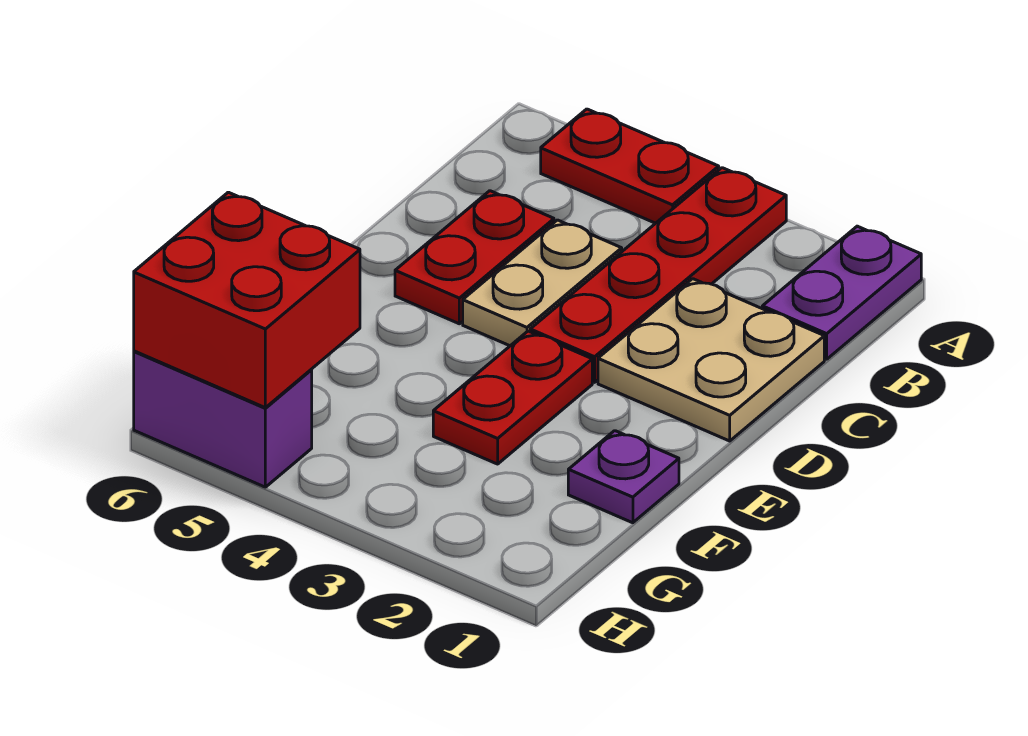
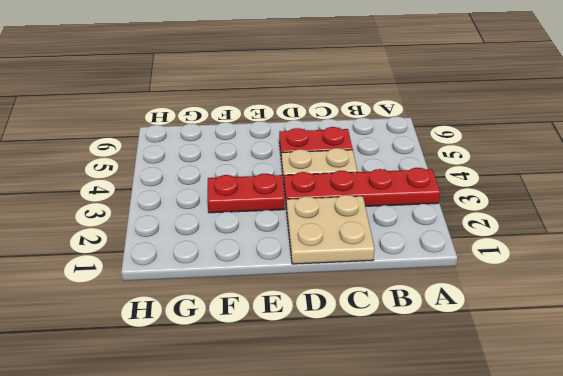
none -> purple 1x2 plate [762,226,921,359]
none -> red 1x2 plate [541,109,719,223]

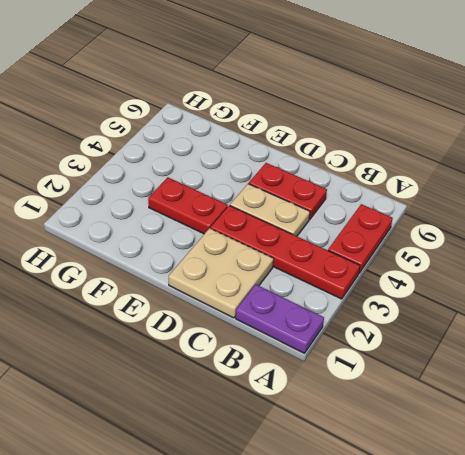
none -> purple 1x1 plate [568,431,679,523]
none -> purple 1x2 brick [134,351,312,487]

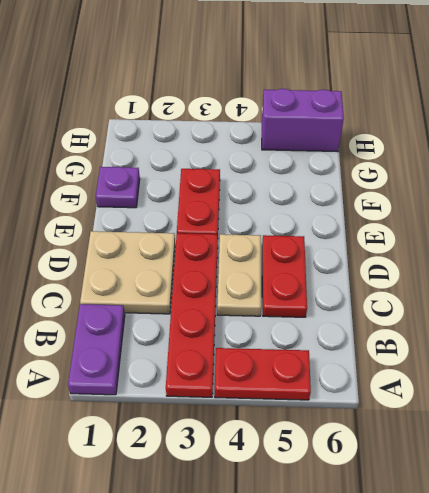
none -> red 2x2 brick [134,192,360,408]

